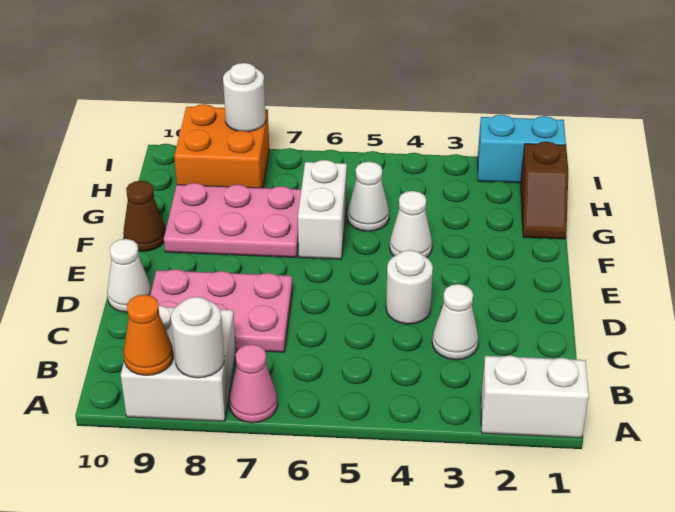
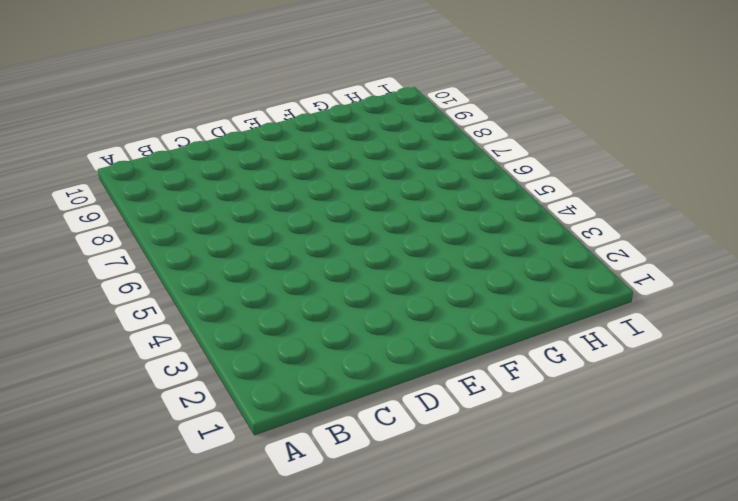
none -> white 1x2 brick [481,355,589,438]
none -> pink 1x1 cone [230,344,278,423]
none -> white 2x2 brick [121,305,236,421]

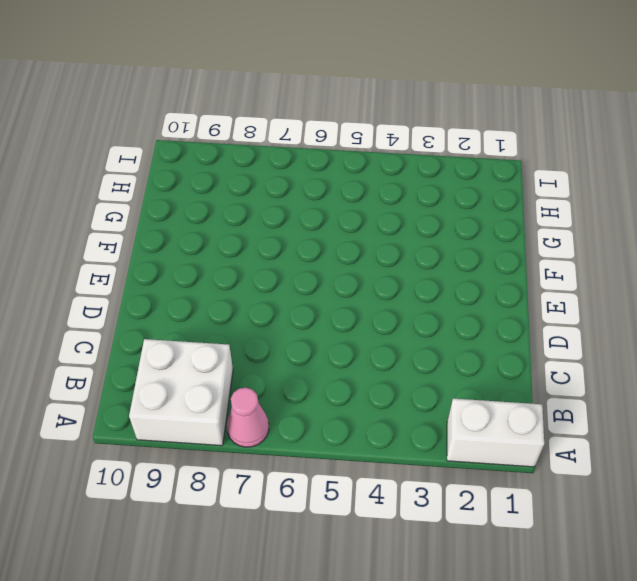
none -> white 1x1 cone [432,284,479,360]
none -> pink 2x3 plate [150,269,293,352]
none -> white 1x1 round brick [386,250,433,324]

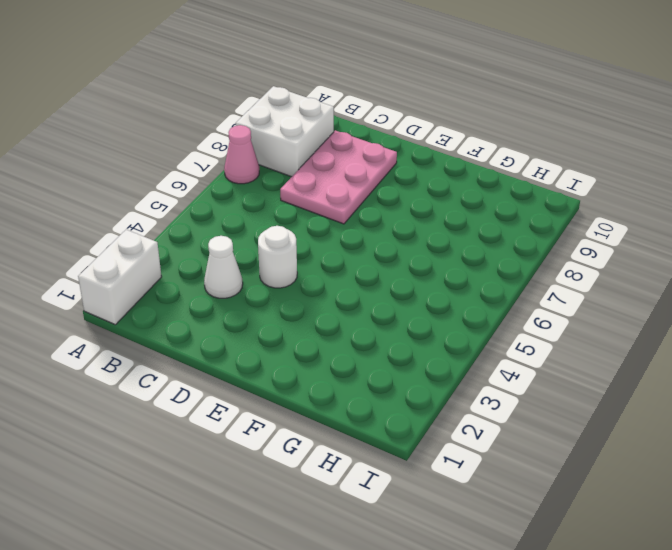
none -> white 1x1 cone [107,239,152,312]
none -> white 1x1 cone [390,191,432,258]
none -> white 1x2 brick [298,160,347,259]

